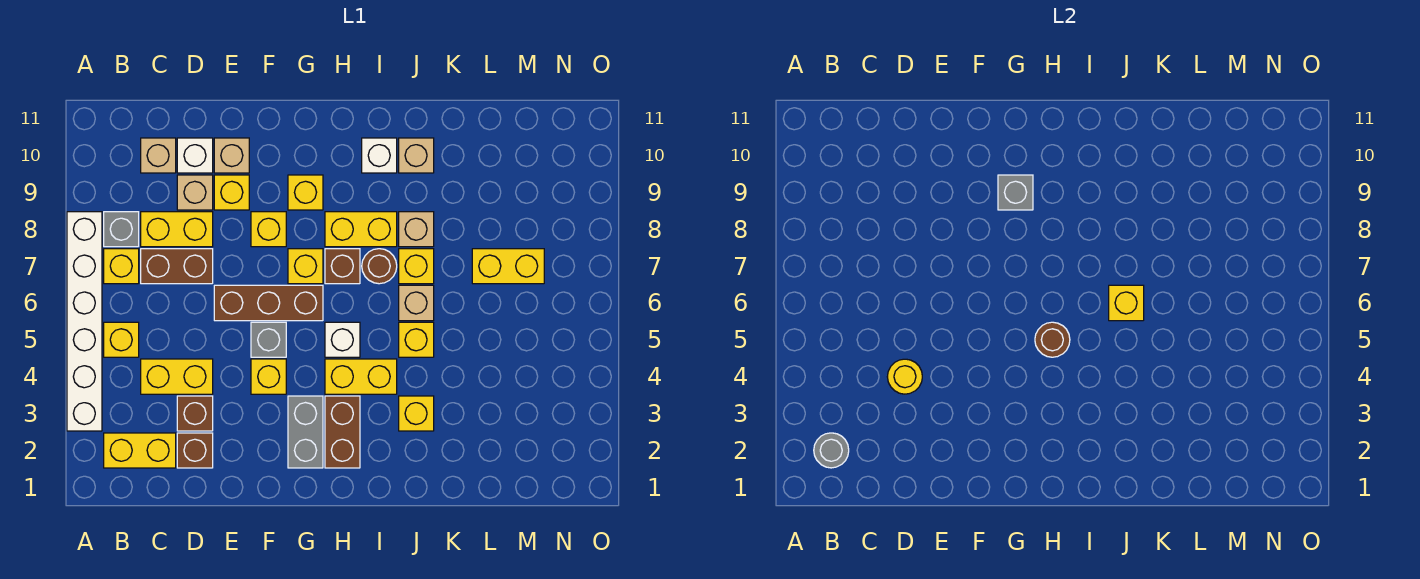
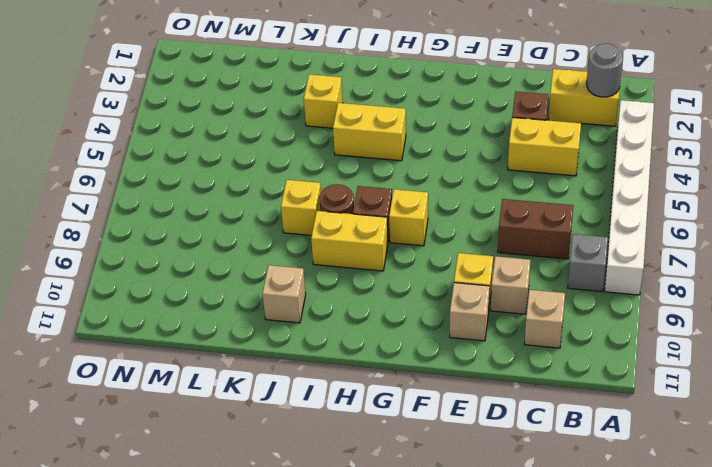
none -> yellow 1x1 brick [104,322,139,357]
none -> yellow 1x1 brick [104,249,139,284]
none -> yellow 1x2 brick [141,212,213,247]
none -> brown 1x1 brick [177,433,213,468]

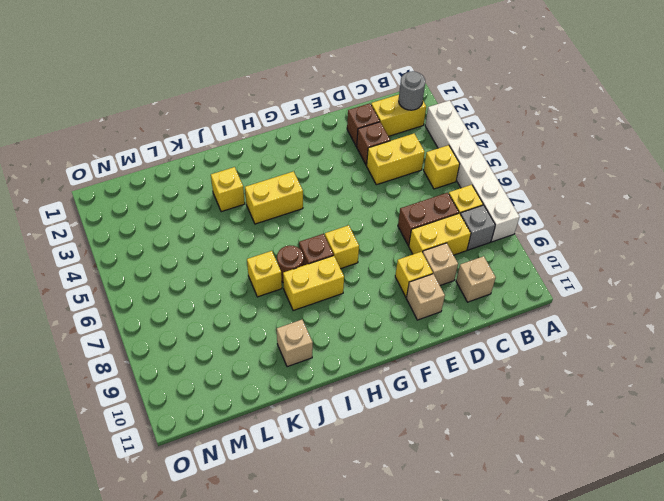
none -> white 1x1 brick [177,138,213,173]
none -> brown 1x3 brick [214,285,323,321]
none -> yellow 1x1 brick [251,359,286,394]
none -> grey 1x1 brick [251,322,286,357]

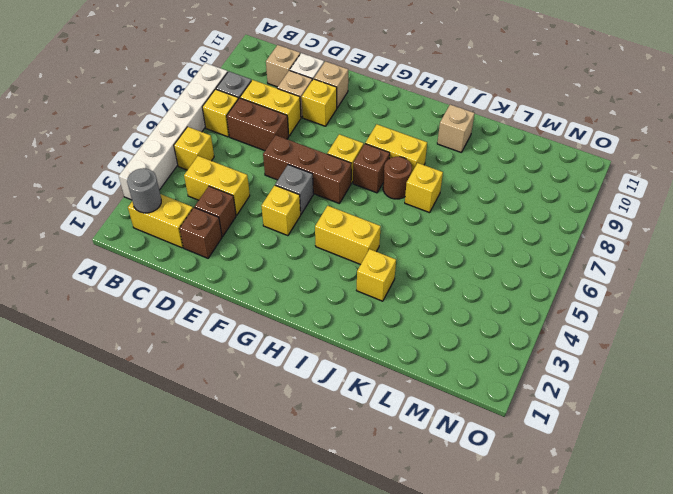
none -> yellow 1x1 brick [251,212,286,247]
none -> grey 1x2 brick [288,396,323,468]
none -> yellow 1x1 brick [288,175,323,210]
none -> brown 1x2 brick [325,396,360,468]

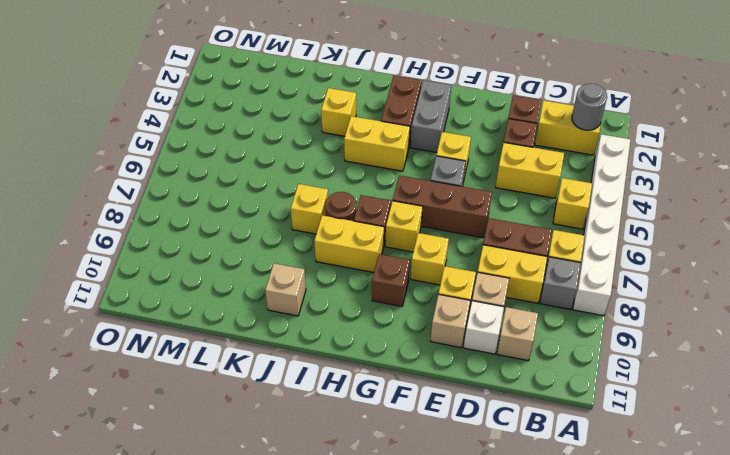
brown 1x1 brick [372,254,410,306] -> yellow 1x1 brick [288,175,323,210]
none -> white 1x1 brick [325,322,360,357]
none -> white 1x1 brick [362,138,397,173]
none -> yellow 1x1 brick [399,322,434,357]
none -> tan 1x1 brick [399,285,434,321]

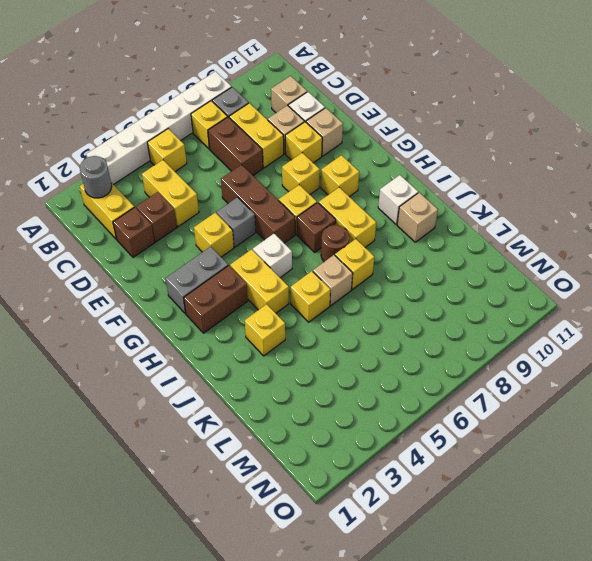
none -> tan 1x1 brick [399,212,434,247]
none -> yellow 1x2 brick [472,249,544,284]
none -> yellow 1x1 round brick [887,359,922,394]
none -> grey 1x1 brick [998,175,1033,210]

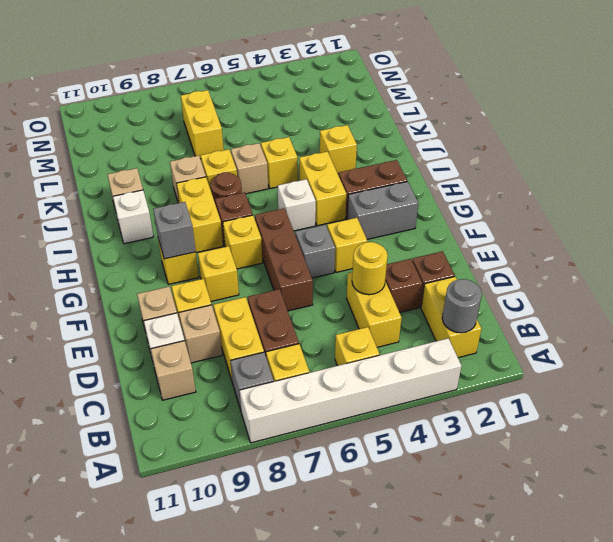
none -> brown 1x1 round brick [1035,322,1070,357]
none -> yellow 1x1 brick [1109,285,1144,321]

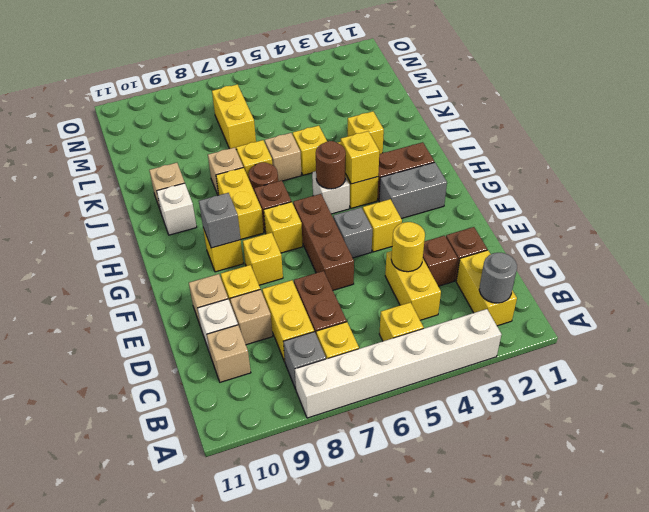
yellow 1x1 brick [341,131,379,184] -> yellow 1x1 brick moved to [1109,285,1144,321]

